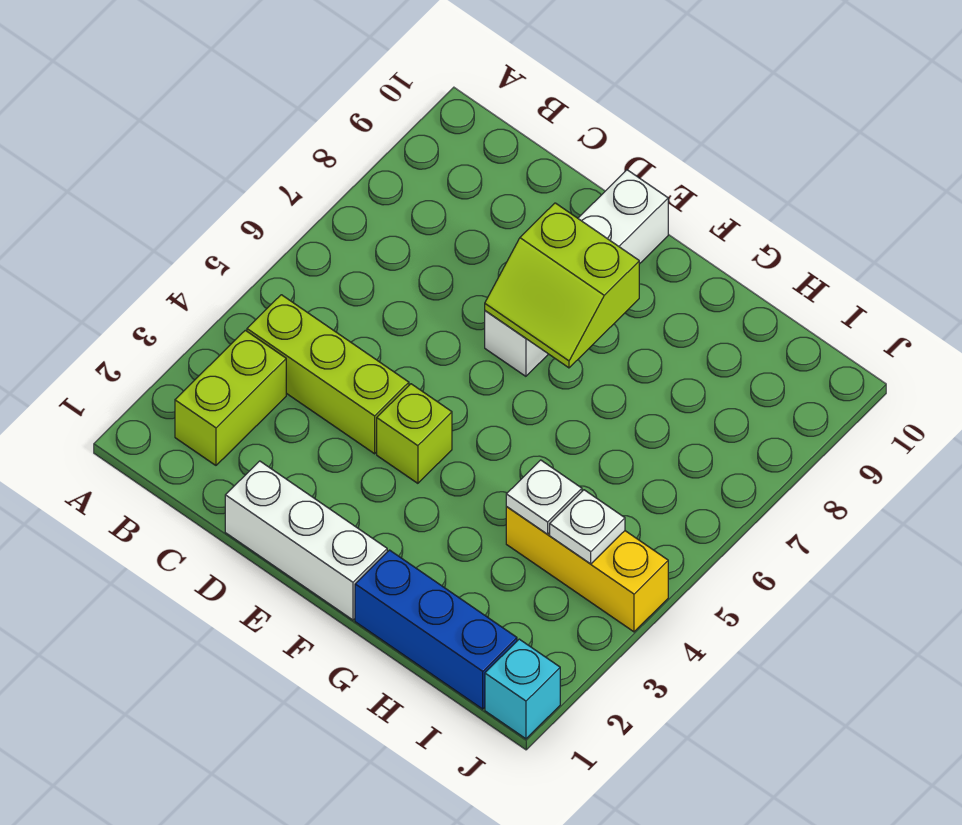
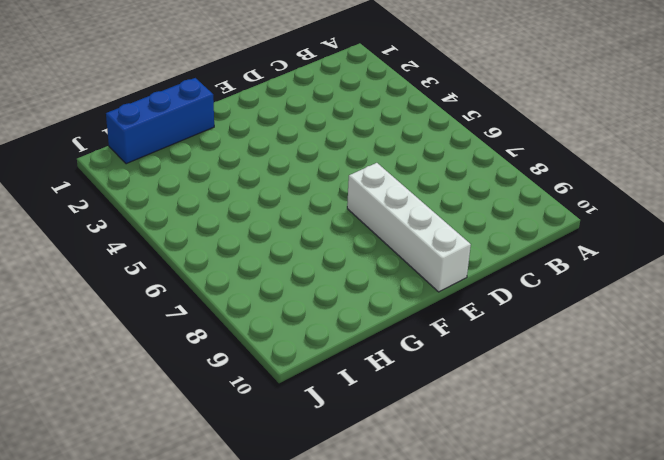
none -> lime 1x2 brick [175,330,286,465]
none -> lime 1x3 brick [247,295,409,454]

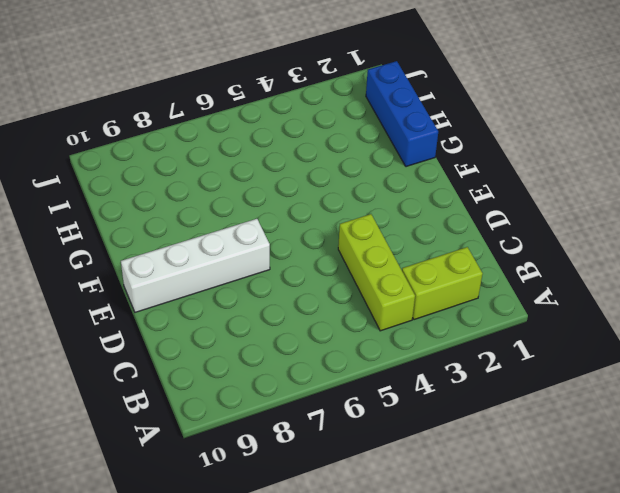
none -> white 1x3 brick [225,461,387,620]
none -> lime 1x1 brick [377,384,452,483]

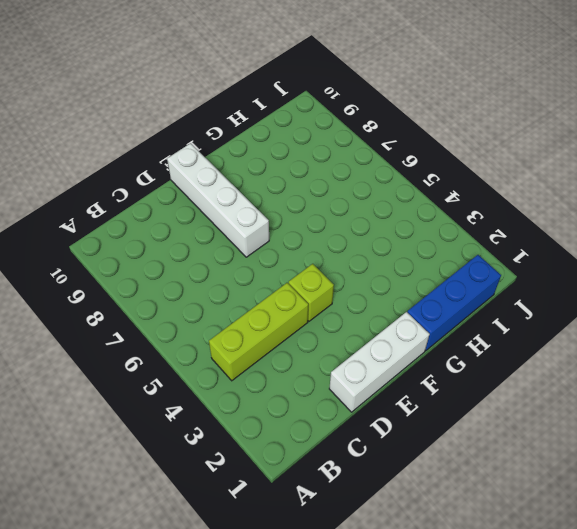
none -> lime 1x2 brick [175,330,286,465]
none -> yellow 1x3 brick [506,507,668,632]

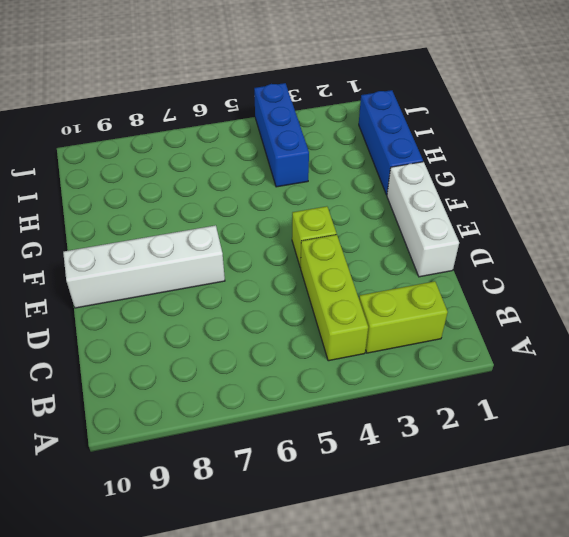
blue 1x3 brick [254,83,309,187] -> yellow 1x3 brick [506,507,668,632]
none -> cyan 1x1 brick [485,639,560,739]
none -> lime 2x2 slope [485,203,639,368]

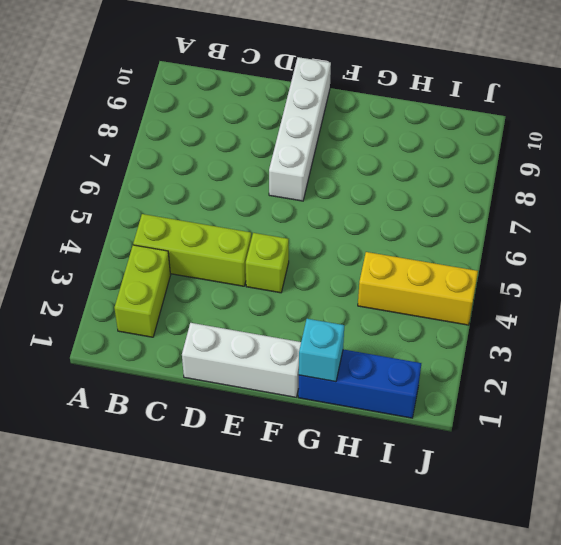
cyan 1x1 brick [299,319,344,382] -> cyan 1x1 brick moved to [485,639,560,739]
none -> lime 2x2 slope [485,203,639,368]
none -> white 1x1 plate [506,460,582,534]

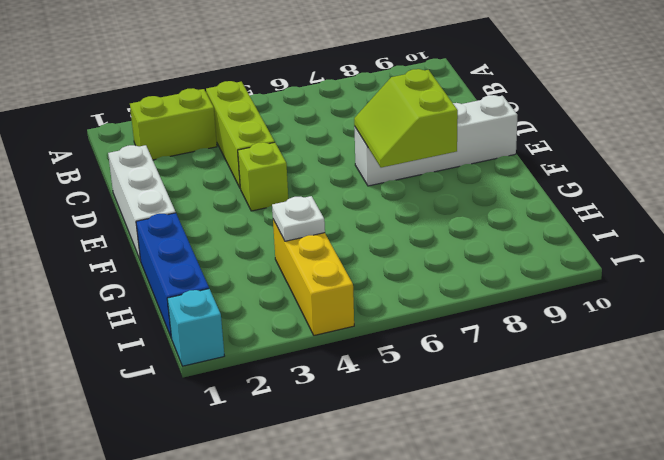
none -> white 1x1 plate [550,490,625,564]

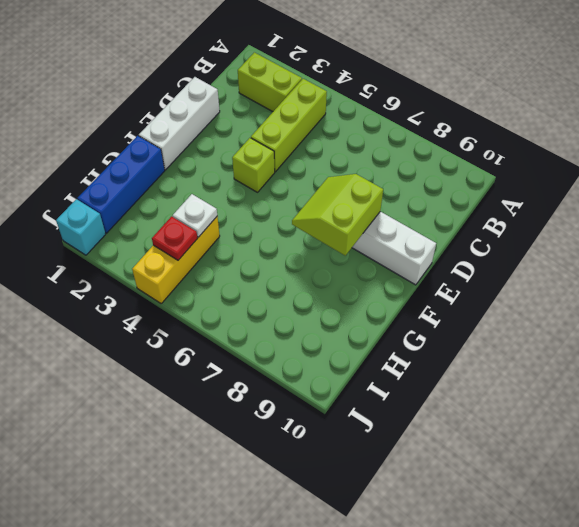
red 1x1 plate [152,216,198,260] -> white 1x1 plate [550,490,625,564]

